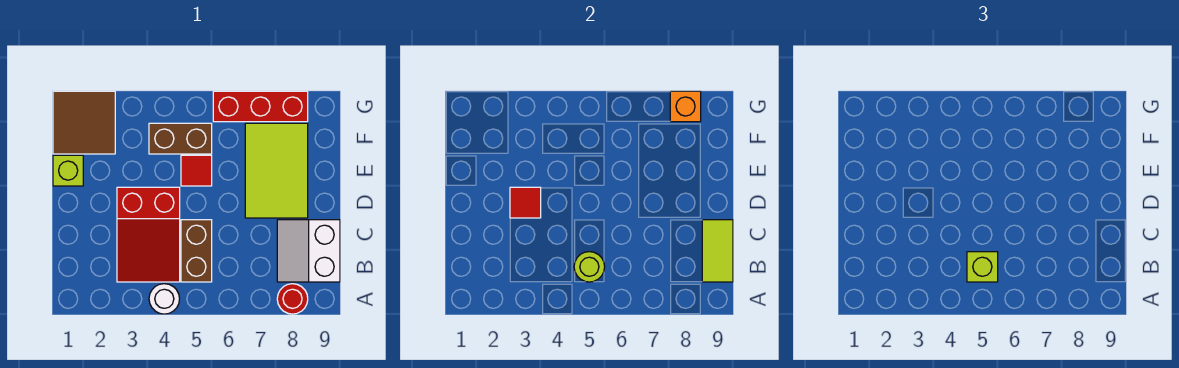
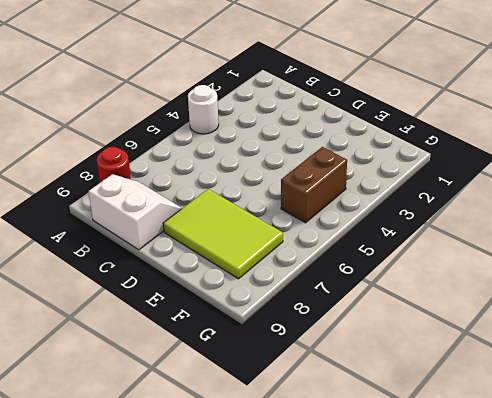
none -> red 2x3 slope [117,187,180,282]
none -> brown 1x2 brick [181,220,212,282]
none -> lime 1x1 brick [53,155,83,186]

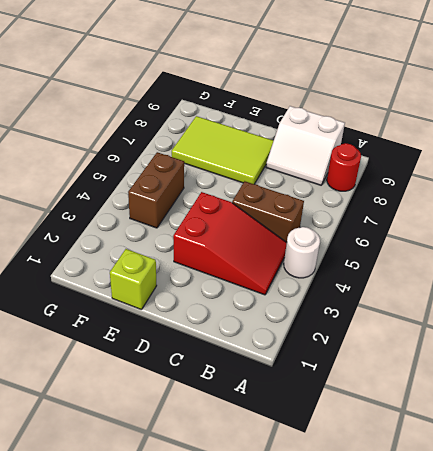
none -> red 1x1 tile [181,155,212,186]
none -> brown 2x2 tile [53,91,115,154]
none -> red 1x3 brick [213,91,308,122]

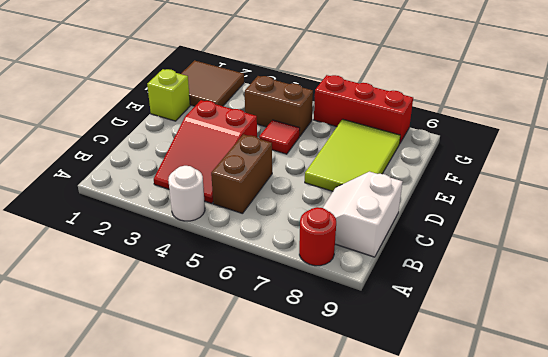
none -> lime 1x1 round brick [574,252,605,282]
none -> lime 1x2 tile [702,220,733,282]
none -> red 1x1 tile [510,187,541,218]

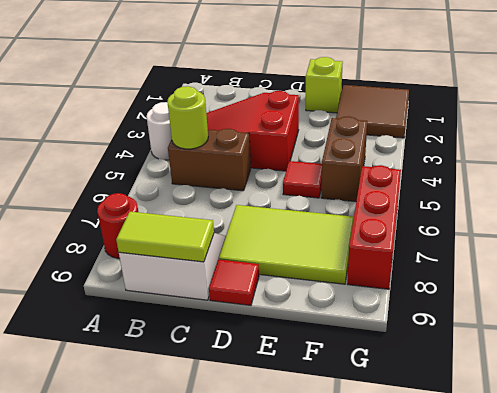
red 1x1 tile [209,260,259,305] -> red 1x1 tile moved to [510,187,541,218]
none -> orange 1x1 brick [670,91,701,122]
none -> lime 1x1 brick [967,252,998,282]

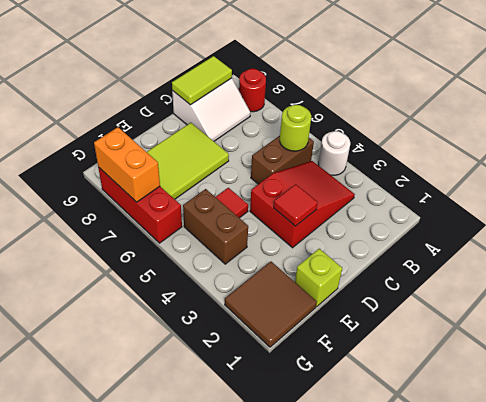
orange 1x2 brick [94,127,160,202] -> orange 1x1 brick [670,91,701,122]
none -> lime 1x1 brick [967,252,998,282]

